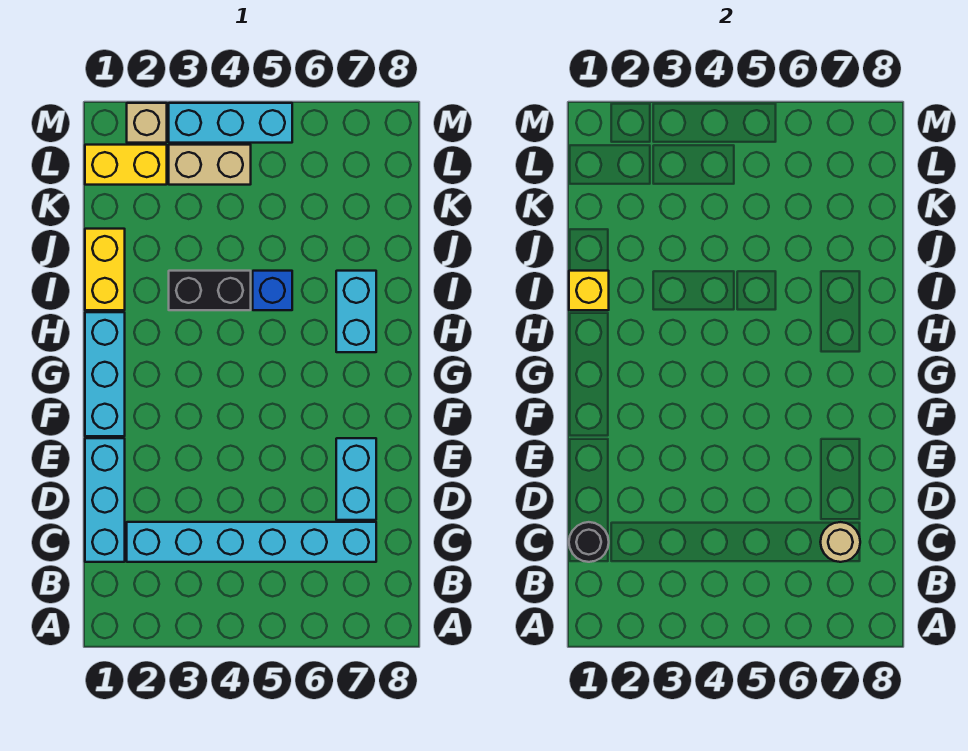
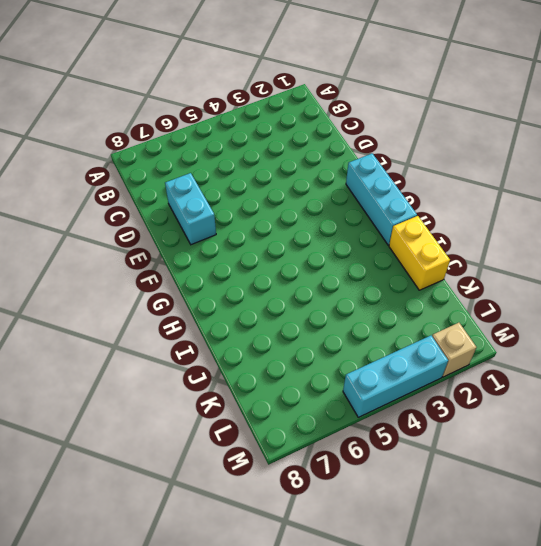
none -> cyan 1x3 brick [85,438,125,562]
none -> cyan 1x6 brick [127,522,376,562]
none -> cyan 1x2 brick [336,271,376,352]

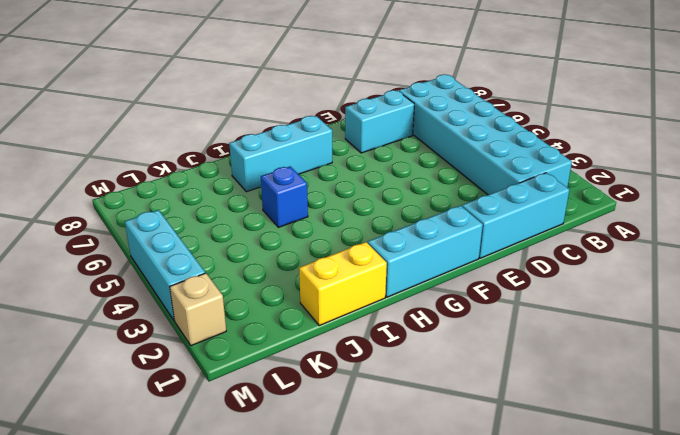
cyan 2x6 brick [399,74,572,195] -> cyan 1x6 brick [127,522,376,562]
cyan 1x3 brick [229,116,332,192] -> cyan 1x2 brick [336,271,376,352]
none -> black 1x2 brick [169,271,251,310]
none -> yellow 1x2 brick [85,145,167,185]
none -> tan 1x2 brick [169,145,251,185]

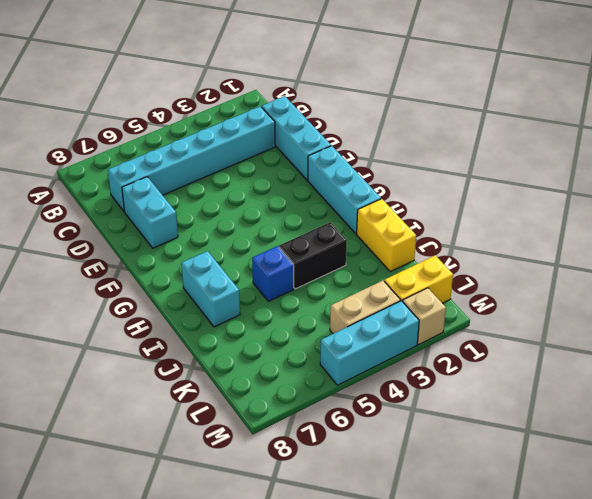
none -> black 1x1 round brick [569,522,609,562]
none -> tan 1x1 round brick [821,522,860,562]
none -> yellow 1x1 brick [569,271,609,310]

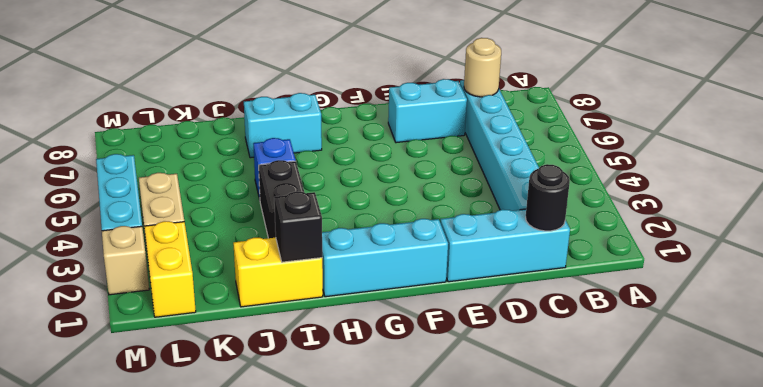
black 1x1 brick [274,192,322,262] -> yellow 1x1 brick [569,271,609,310]

